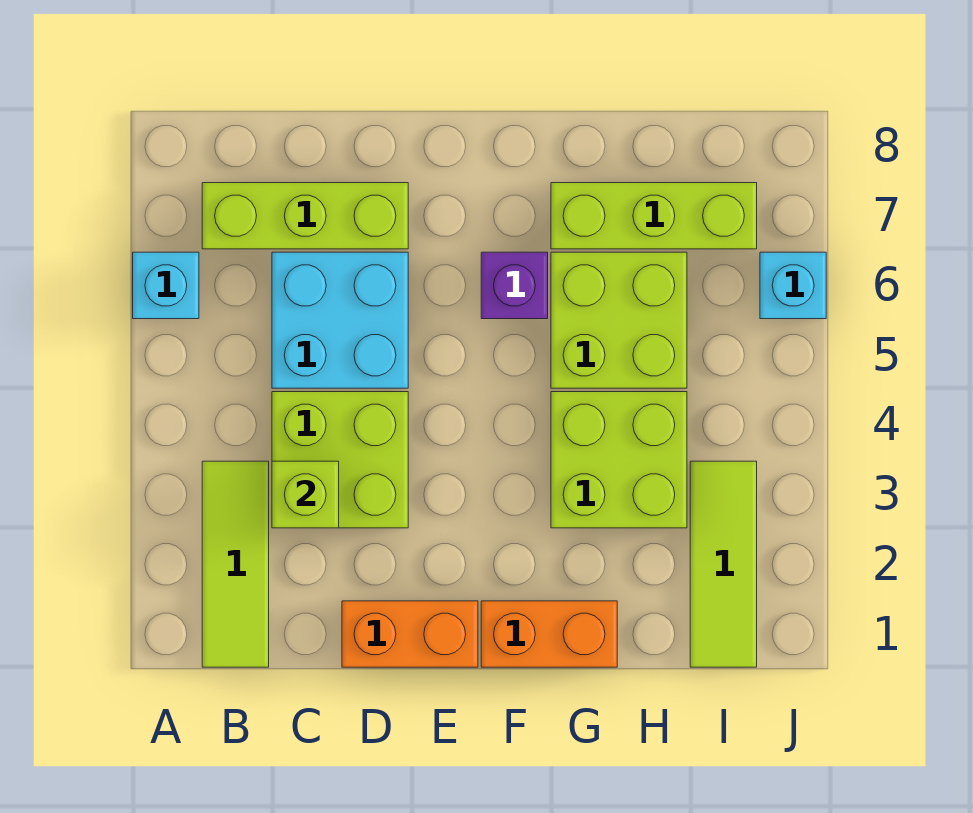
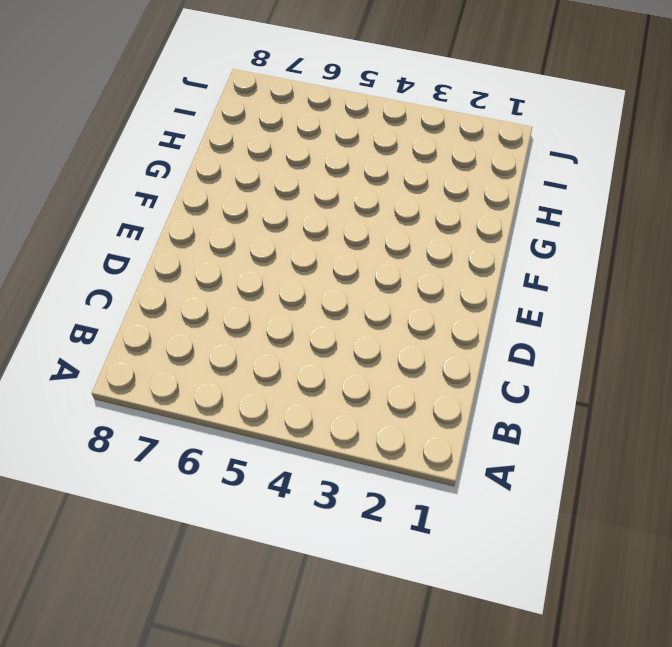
none -> cyan 1x1 brick [133,252,199,319]
none -> lime 1x3 tile [202,461,269,667]
none -> lime 1x3 brick [202,183,408,249]

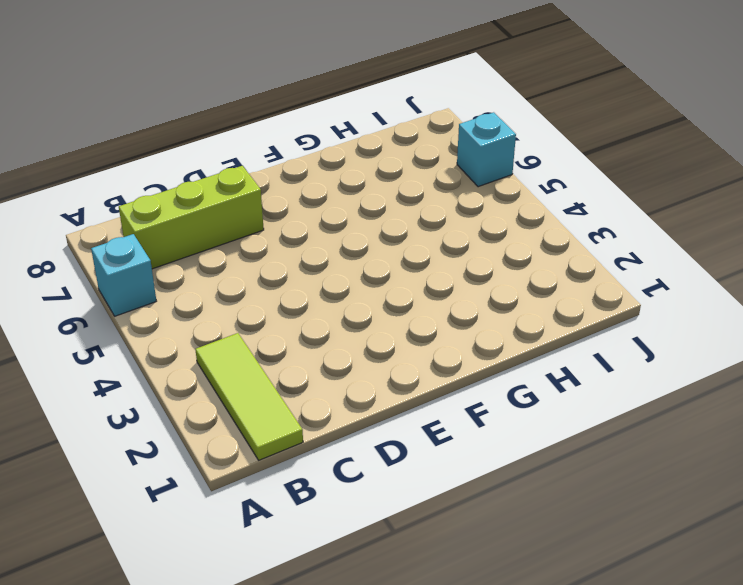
none -> lime 2x2 brick [272,392,408,528]
none -> cyan 2x2 brick [272,252,408,388]
none -> orange 1x2 brick [342,601,478,667]

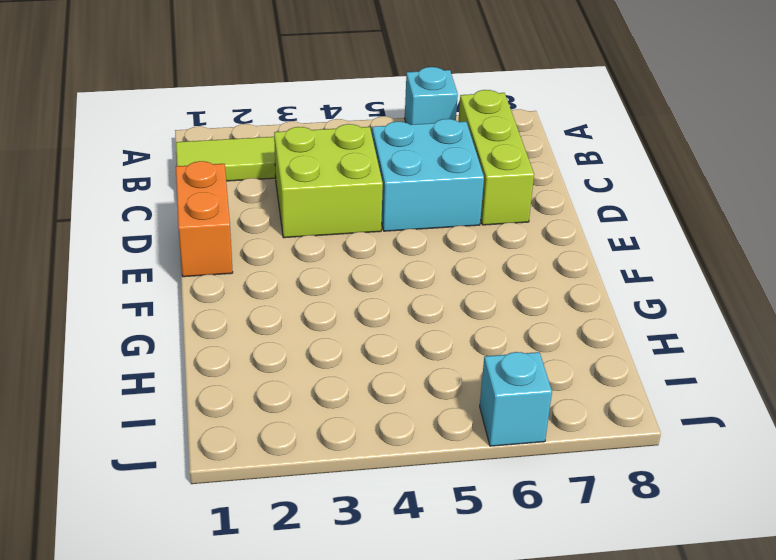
none -> orange 1x2 brick [481,601,617,667]
none -> purple 1x1 brick [481,252,548,319]
none -> lime 2x2 brick [551,392,687,528]

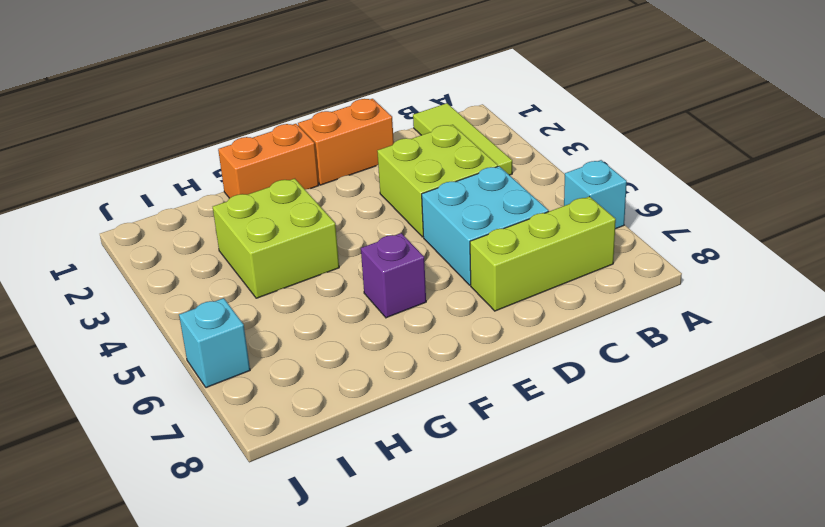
none -> lime 2x2 brick [551,252,687,388]
none -> lime 1x3 brick [551,183,757,249]
none -> lime 1x3 tile [690,461,757,667]

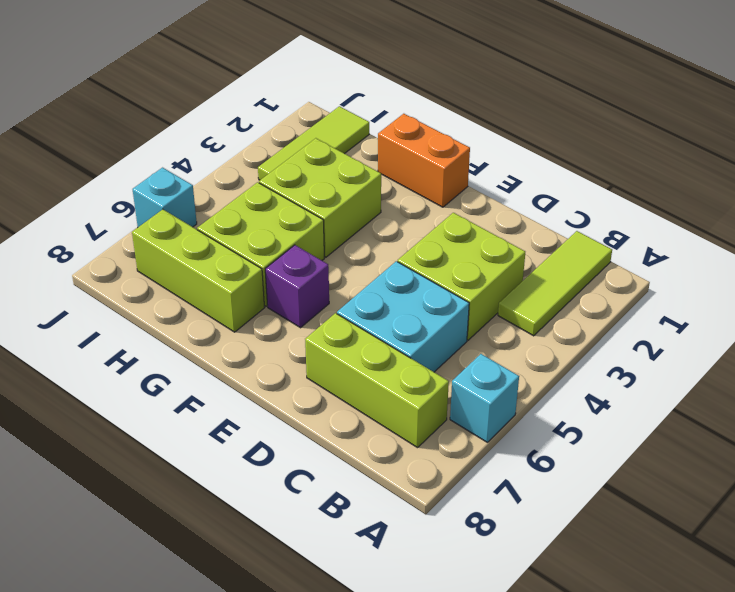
none -> orange 1x2 brick [342,601,478,667]
none -> lime 1x1 brick [272,461,339,528]

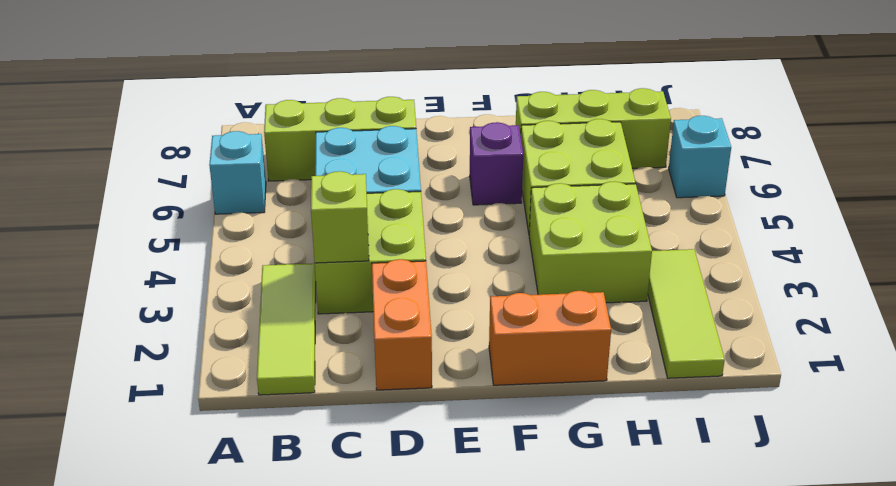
orange 1x2 brick [372,259,432,390] -> orange 1x2 brick turned to [342,601,478,667]

